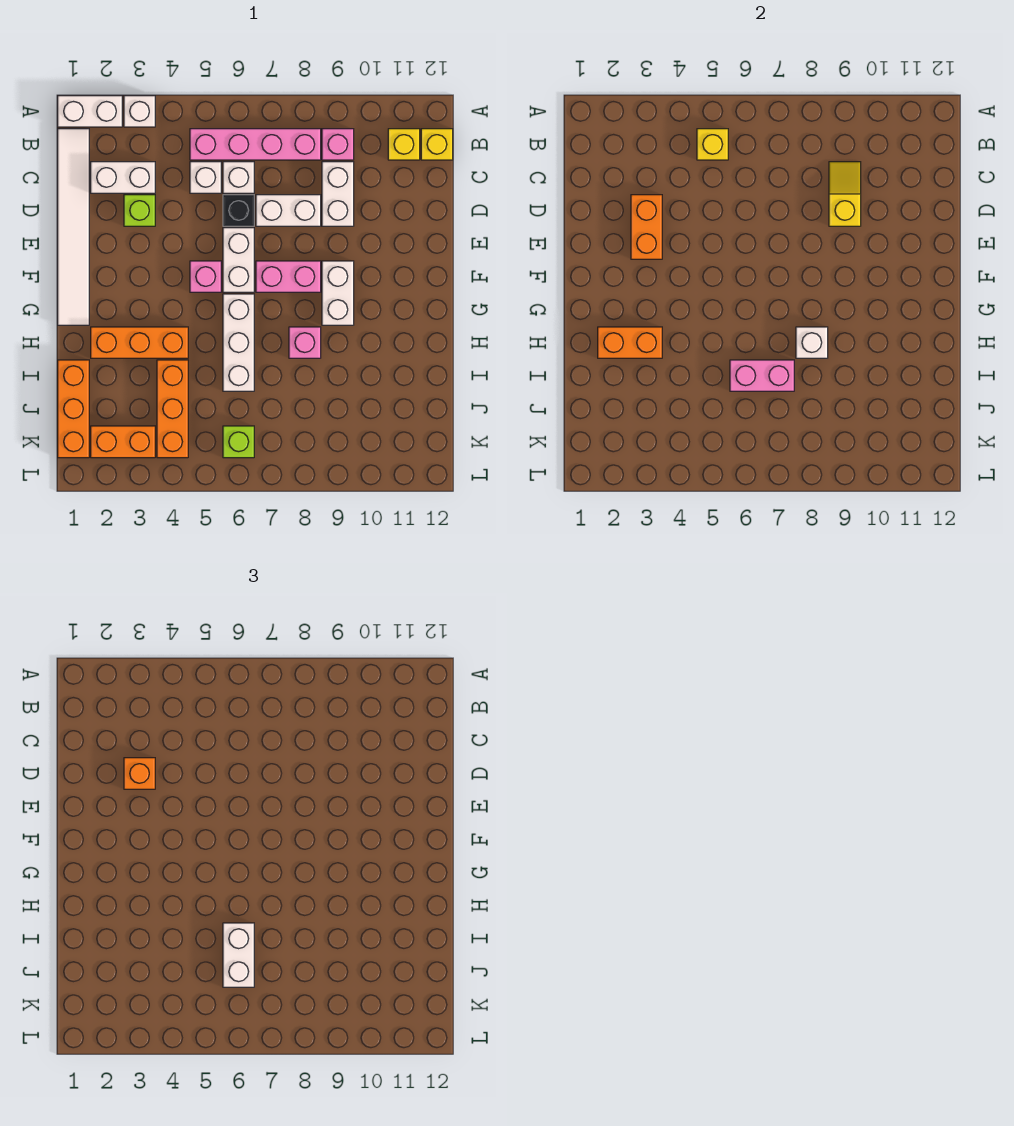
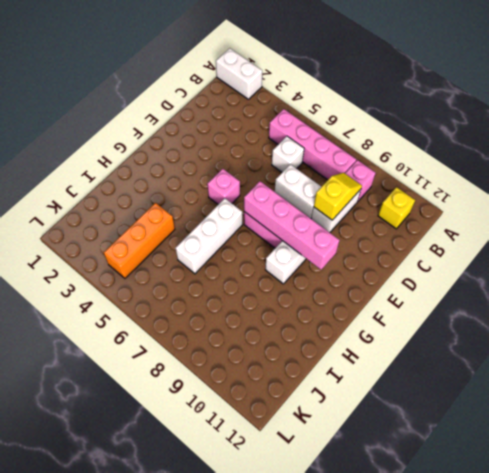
pink 1x4 brick [244,181,340,270] -> none
none -> white 1x1 brick [124,96,155,127]
none -> white 1x6 tile [58,129,89,325]
none -> yellow 1x1 brick [421,129,453,160]
none -> white 1x2 brick [91,162,155,193]

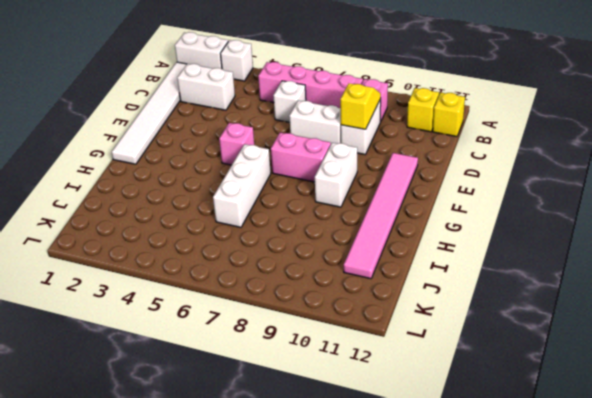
pink 1x6 tile [344,153,418,279] -> none
none -> white 1x1 brick [190,162,221,193]
none -> lime 1x1 brick [124,195,155,226]
none -> black 1x1 brick [223,195,254,226]
none -> white 1x2 brick [223,228,254,292]

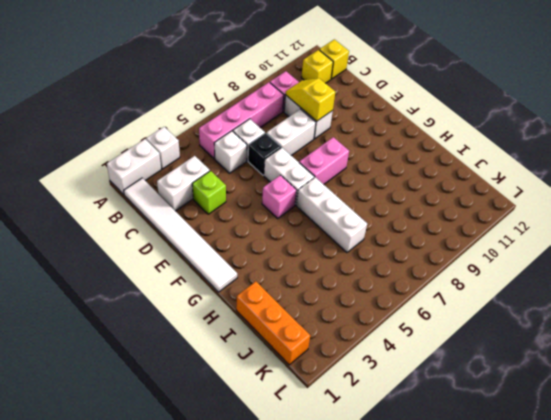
none -> white 1x2 brick [322,261,354,325]
none -> orange 1x3 brick [91,327,188,358]
none -> pink 1x1 brick [289,327,321,358]
none -> orange 1x3 brick [157,360,188,458]

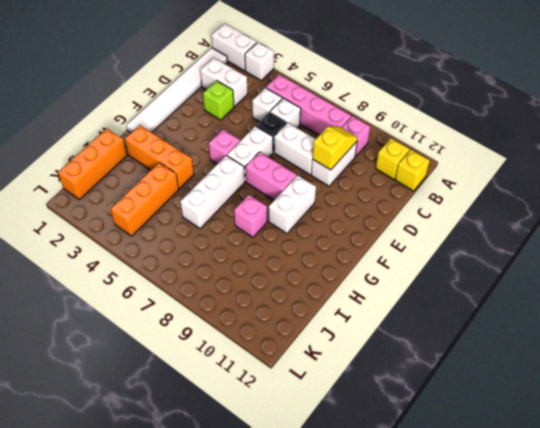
none -> orange 1x2 brick [91,426,155,458]
none -> lime 1x1 brick [223,426,254,458]
none -> yellow 1x1 brick [697,129,728,160]
none -> orange 1x2 brick [631,195,662,259]

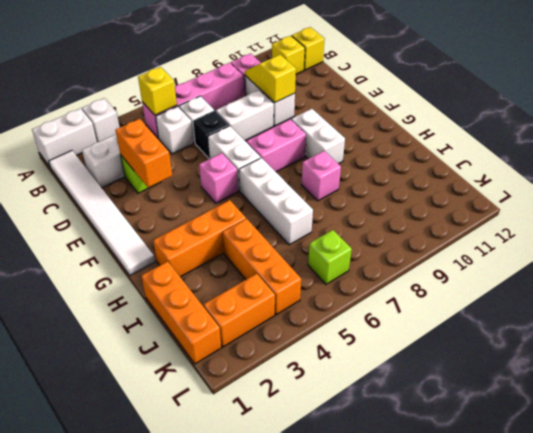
none -> orange 1x2 brick [598,327,662,358]
none -> white 1x1 brick [796,327,828,358]
none -> pink 1x2 brick [730,360,794,391]
none -> orange 1x1 brick [124,758,155,789]

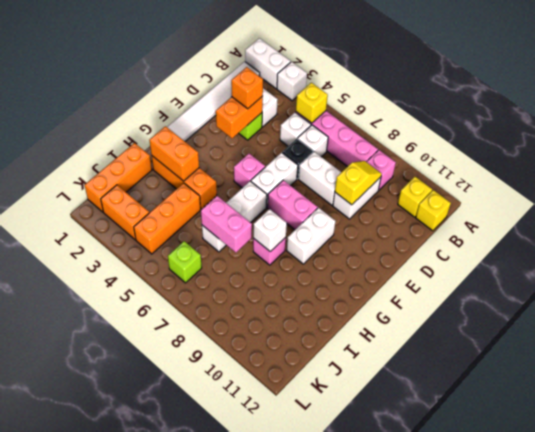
none -> white 1x2 brick [223,923,254,987]

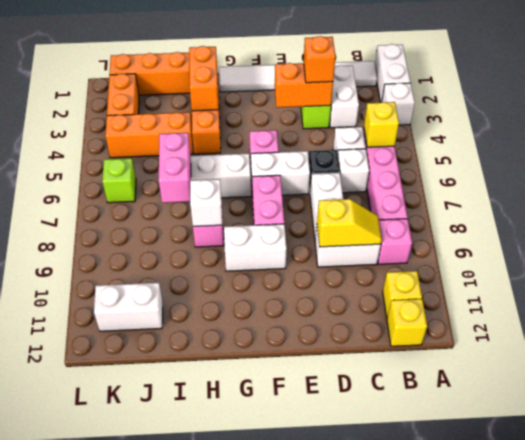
white 1x2 brick [94,283,163,331] -> white 1x2 brick moved to [223,923,254,987]

